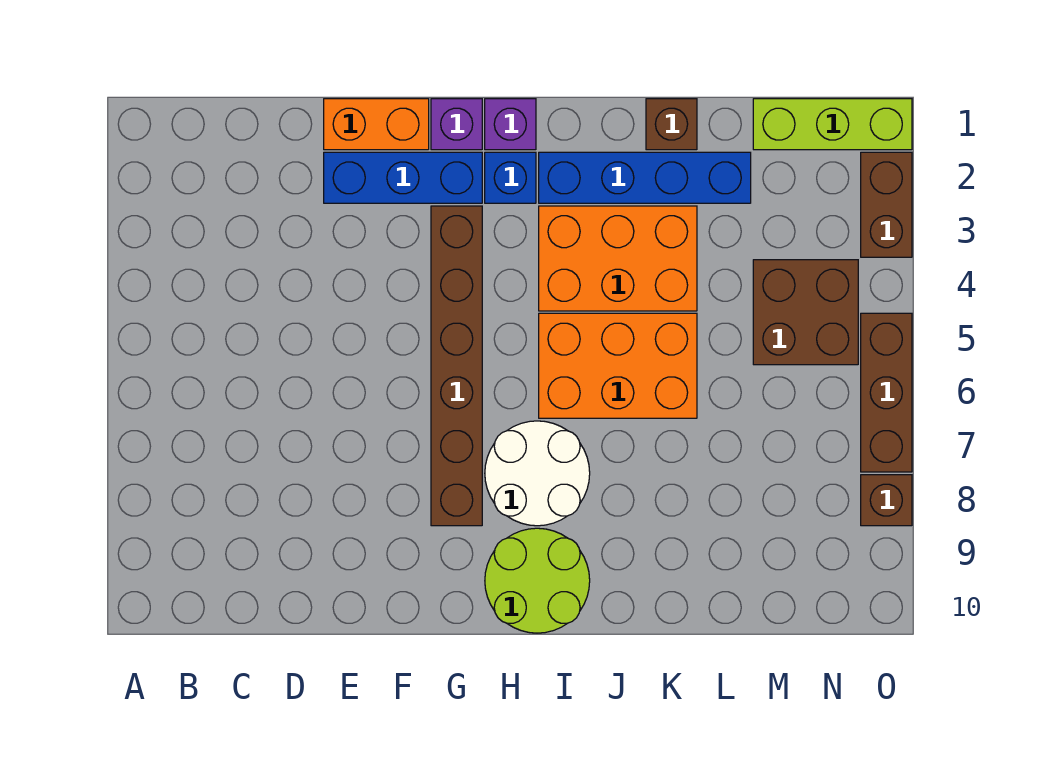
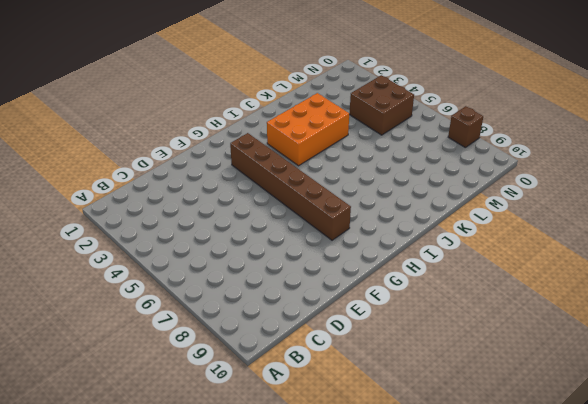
none -> orange 1x2 brick [324,99,429,150]
none -> blue 1x3 brick [324,152,482,203]
none -> purple 1x1 brick [431,99,482,150]

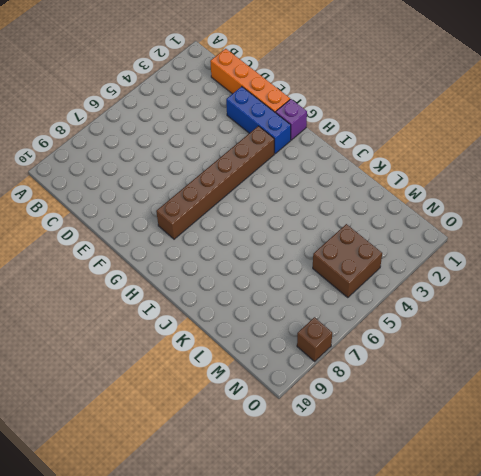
orange 1x4 brick [210,49,290,113] -> orange 1x2 brick [324,99,429,150]
none -> purple 1x1 brick [485,99,536,150]
none -> blue 1x1 brick [485,152,536,203]
none -> white 2x2 round brick [485,421,590,526]

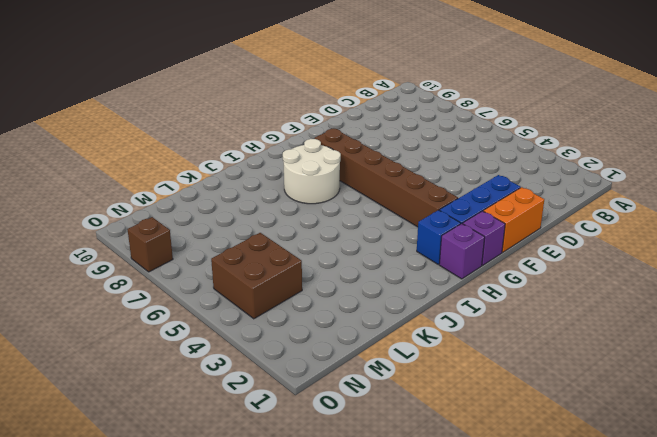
none -> lime 2x2 round brick [485,528,590,633]
none -> blue 1x4 brick [539,152,751,203]
none -> orange 2x3 brick [539,206,697,311]

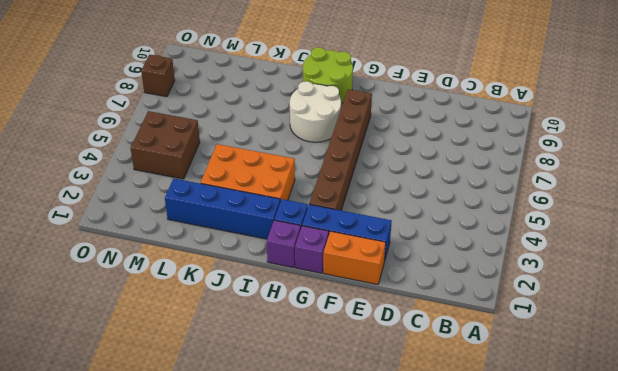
none -> orange 2x3 brick [539,313,697,418]
none -> brown 1x1 brick [646,99,697,150]
none -> lime 1x3 brick [753,99,912,150]

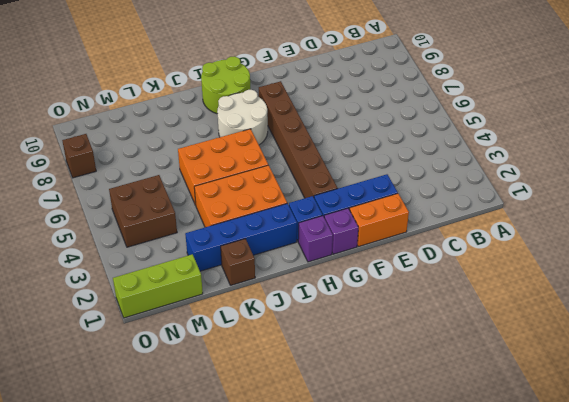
none -> brown 1x2 brick [861,152,912,257]
none -> brown 1x3 brick [861,313,912,472]

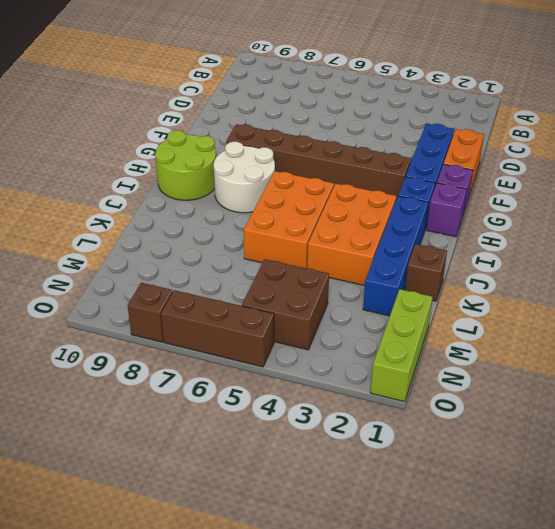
none -> brown 1x2 brick [861,152,912,257]

